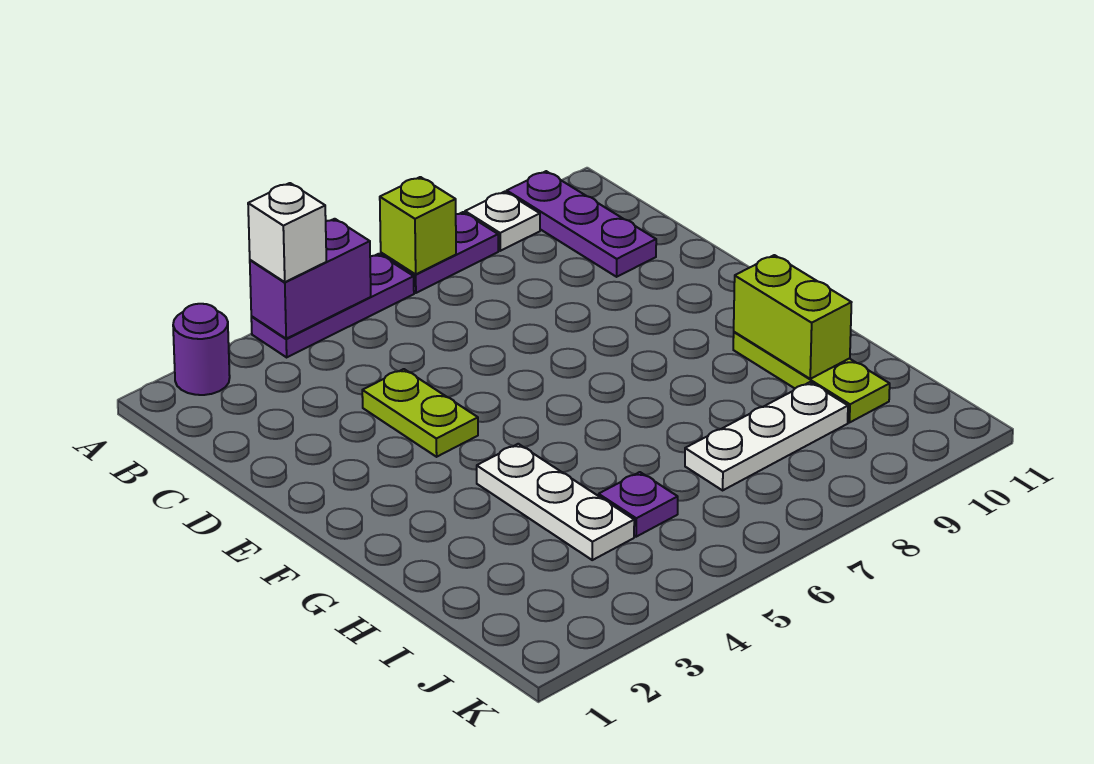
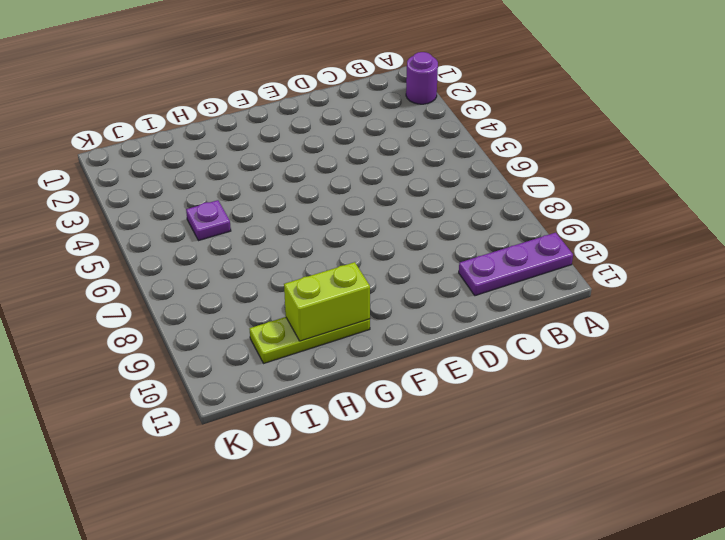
none -> purple 1x3 plate [251,254,414,357]
none -> purple 1x2 plate [381,212,498,293]
none -> white 1x1 plate [465,192,540,251]

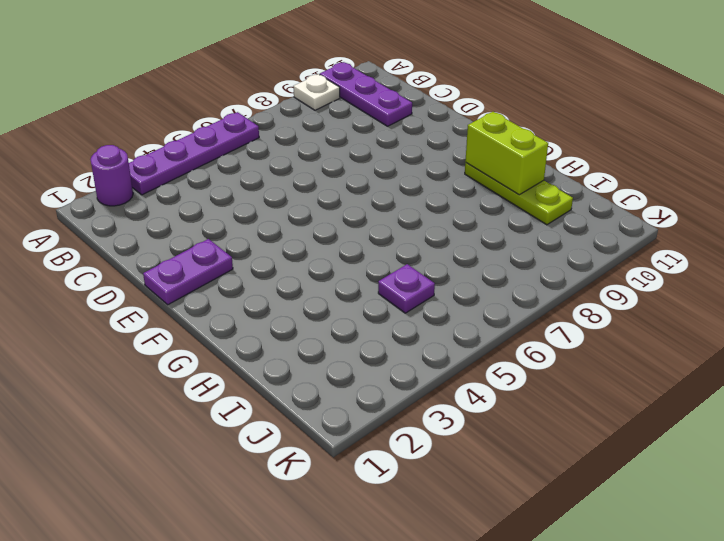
purple 1x4 plate [129,112,259,195] -> purple 1x3 plate [251,254,414,357]
purple 1x2 plate [143,239,233,305] -> purple 1x2 plate moved to [381,212,498,293]
none -> lime 1x2 plate [362,369,478,457]
none -> white 1x3 plate [477,444,634,560]
none -> white 1x3 plate [685,382,848,490]

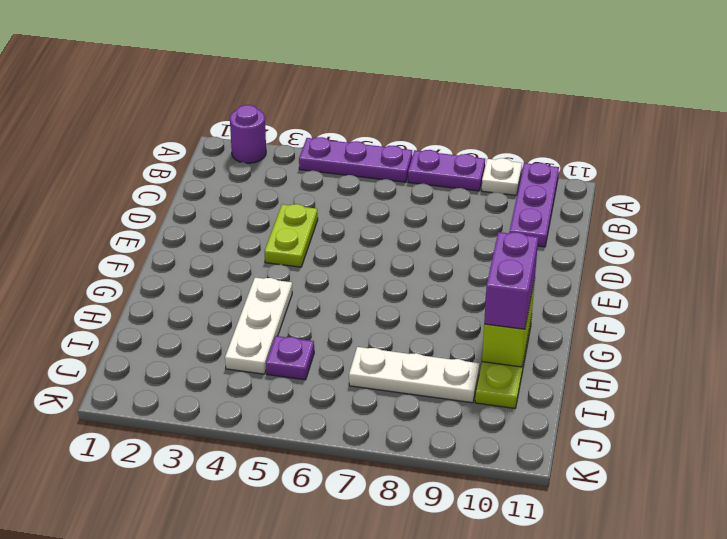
purple 1x2 brick [484,232,538,329] -> purple 1x2 brick turned to [250,219,371,339]
none -> lime 1x1 brick [380,177,456,274]
none -> white 1x1 brick [248,183,326,282]

